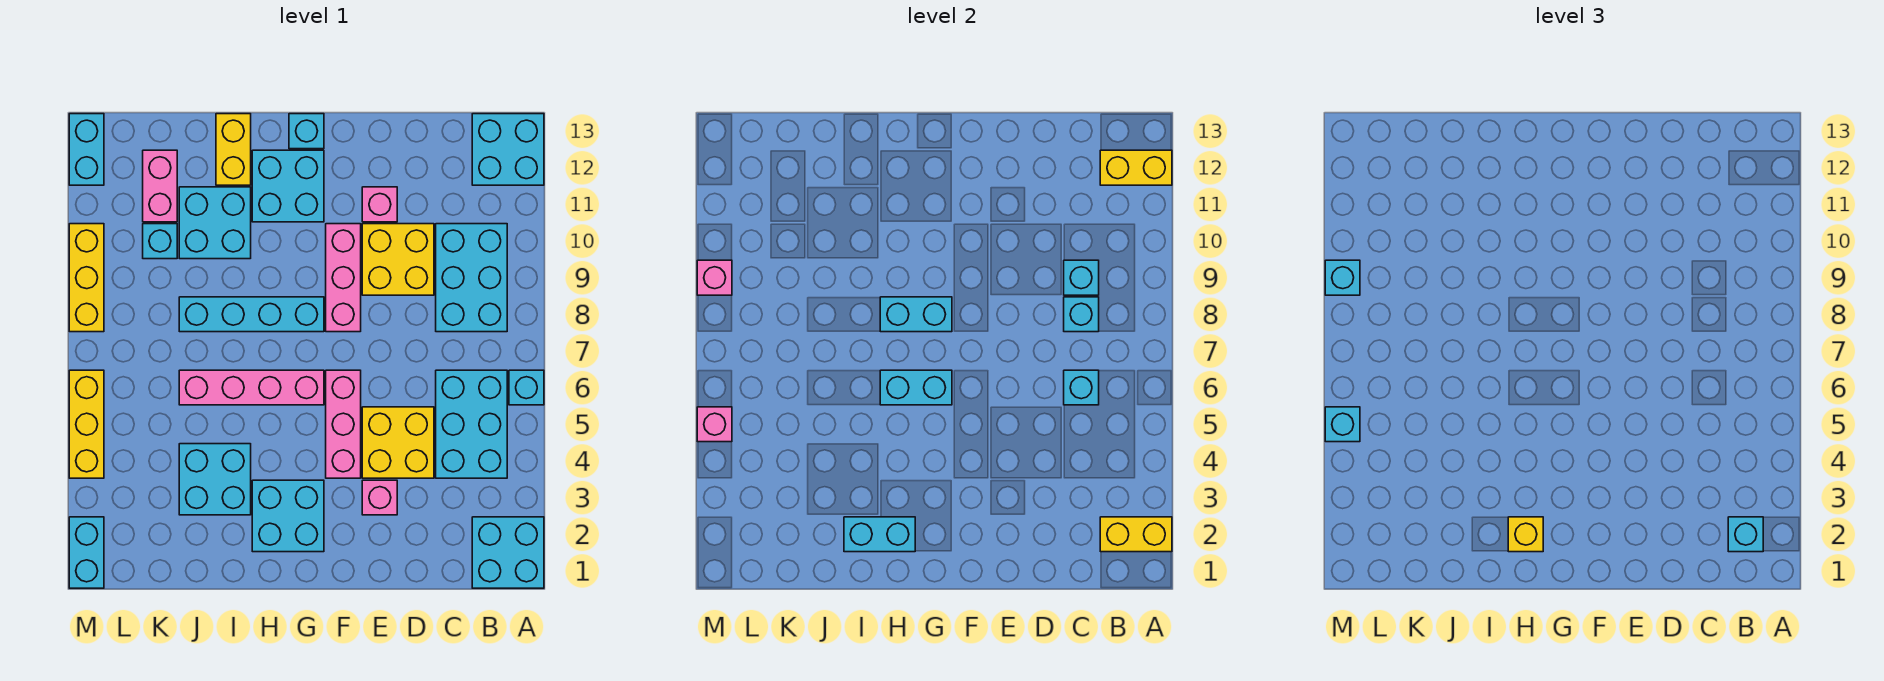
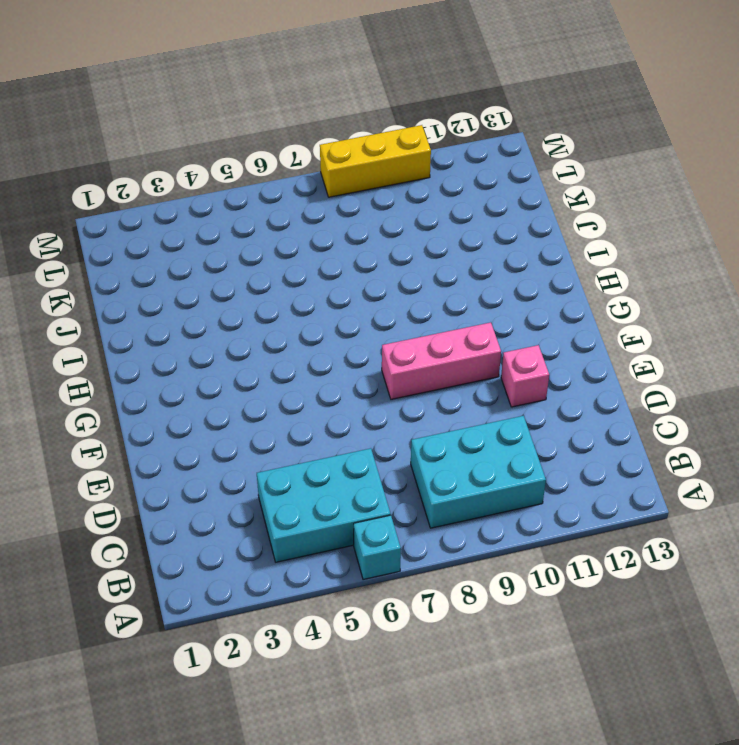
none -> cyan 2x2 brick [472,517,544,588]
none -> cyan 2x2 brick [472,114,544,185]
none -> yellow 2x2 brick [362,407,434,478]
none -> yellow 2x2 brick [362,224,434,295]

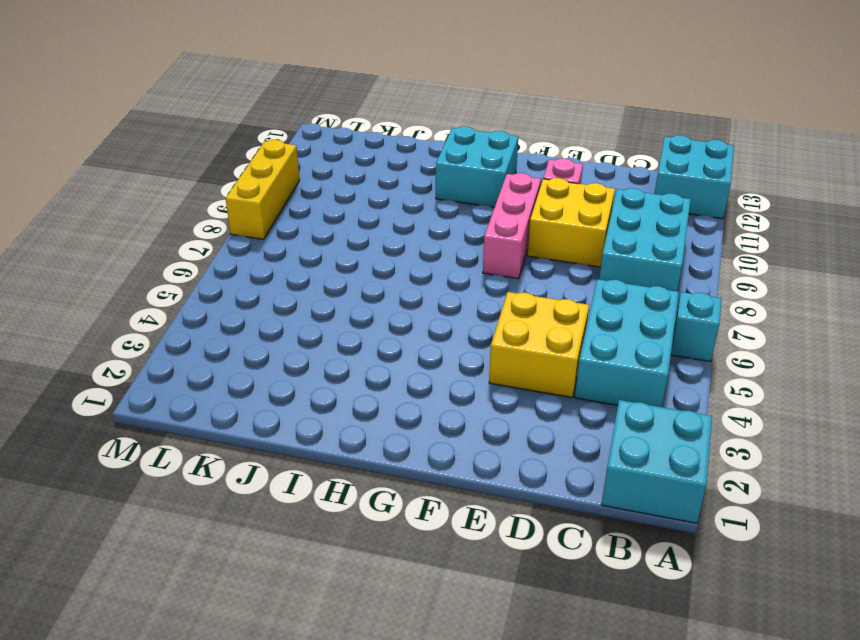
none -> pink 1x1 brick [362,480,397,515]
none -> pink 1x3 brick [326,370,361,478]
none -> cyan 2x2 brick [252,480,324,552]
none -> pink 1x4 brick [179,370,324,405]

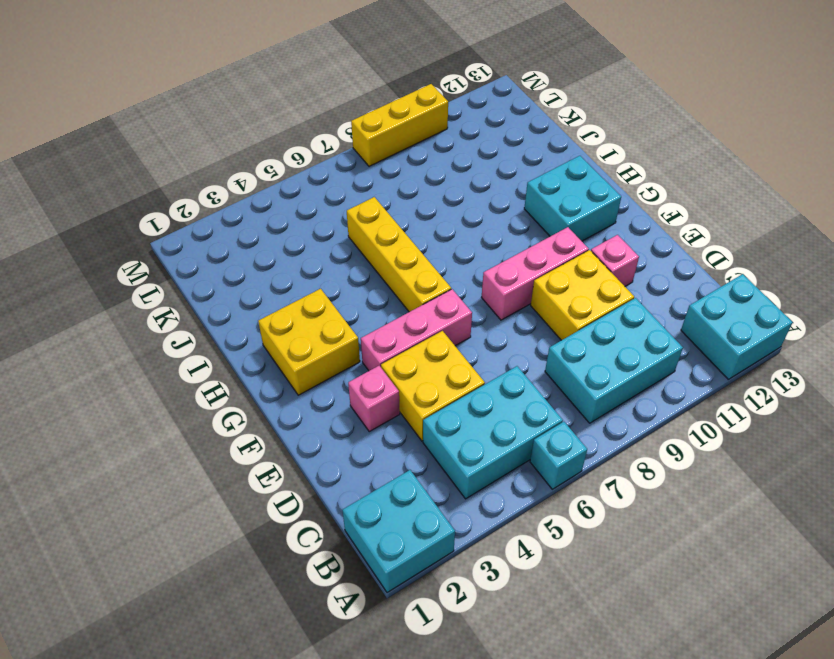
yellow 2x2 brick [258,289,360,395] -> cyan 2x2 brick [252,480,324,552]
yellow 1x4 brick [347,197,451,312] -> pink 1x4 brick [179,370,324,405]
none -> cyan 1x4 brick [179,297,324,332]
none -> cyan 1x1 brick [289,114,324,149]
none -> cyan 2x2 brick [179,444,251,515]
none -> cyan 2x2 brick [179,187,251,259]

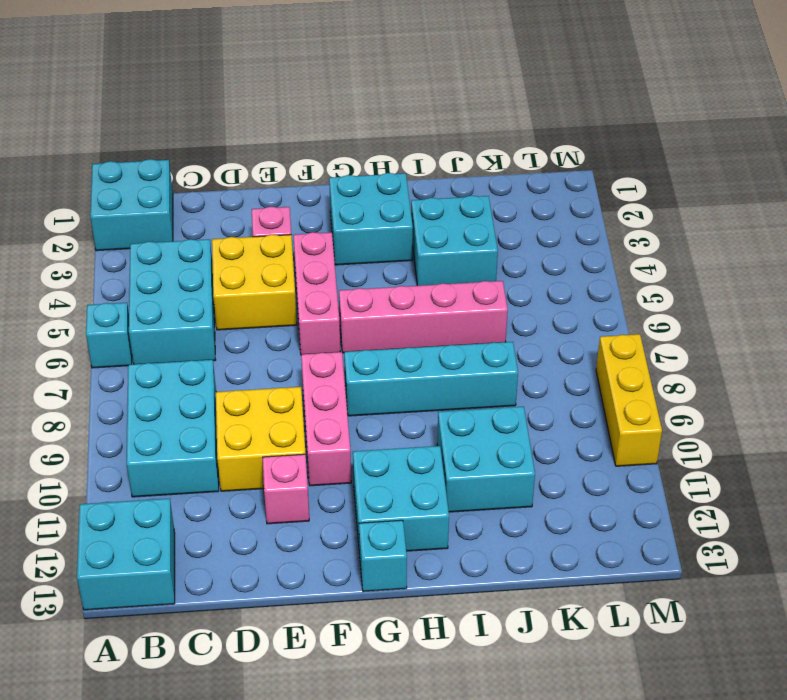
none -> yellow 1x2 brick [216,114,251,185]
none -> cyan 1x1 brick [143,224,177,259]
none -> pink 1x2 brick [143,150,177,222]
none -> cyan 1x2 brick [69,517,104,588]

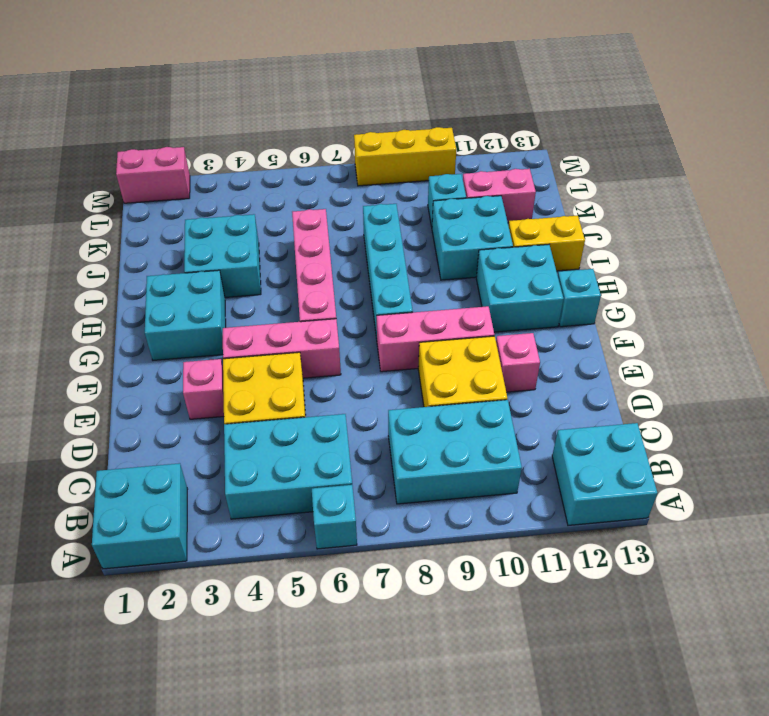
pink 1x2 brick [116,147,190,203] -> cyan 1x2 brick [69,517,104,588]
none -> yellow 1x3 brick [69,370,104,478]
none -> cyan 1x2 brick [69,114,104,185]
none -> yellow 1x2 brick [1100,517,1172,552]
none -> yellow 1x2 brick [1100,150,1172,185]

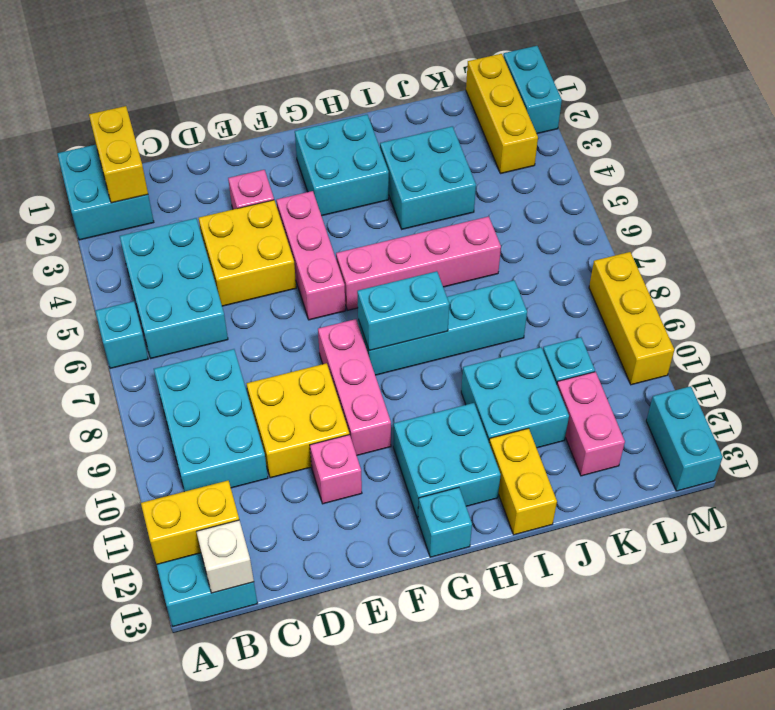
yellow 1x2 brick [89,106,148,203] -> yellow 1x2 brick turned to [1100,517,1172,552]
white 1x1 brick [196,520,254,593] -> none
yellow 1x3 brick [466,54,538,174] -> yellow 1x3 brick moved to [69,370,104,478]
none -> cyan 1x1 brick [1064,370,1099,405]
none -> cyan 1x1 brick [1064,297,1099,332]
none -> cyan 1x1 brick [1064,260,1099,295]
none -> cyan 1x2 brick [880,370,952,405]

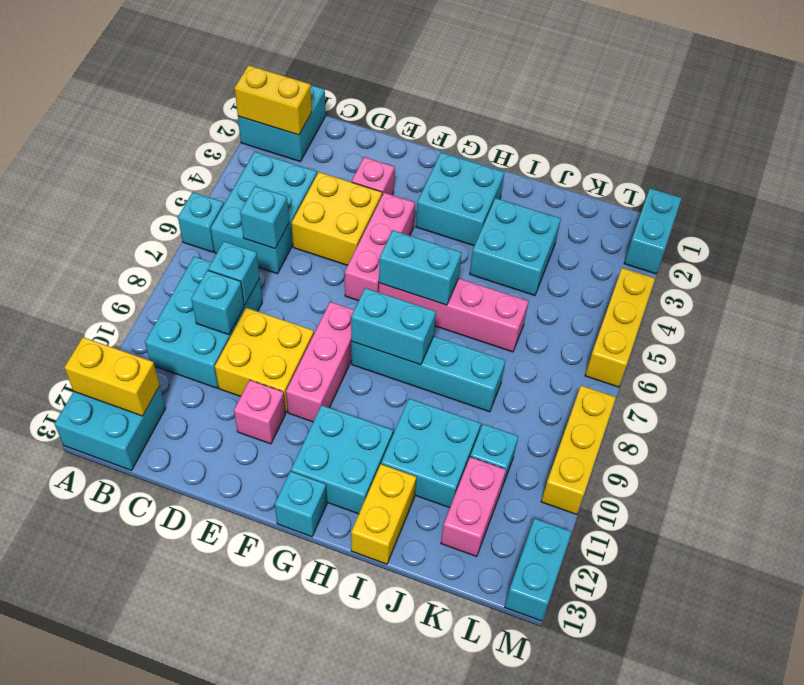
none -> cyan 1x2 brick [844,517,915,552]
none -> pink 1x1 brick [697,407,732,442]
none -> pink 1x1 brick [697,260,732,295]
none -> cyan 1x1 brick [1728,517,1763,552]

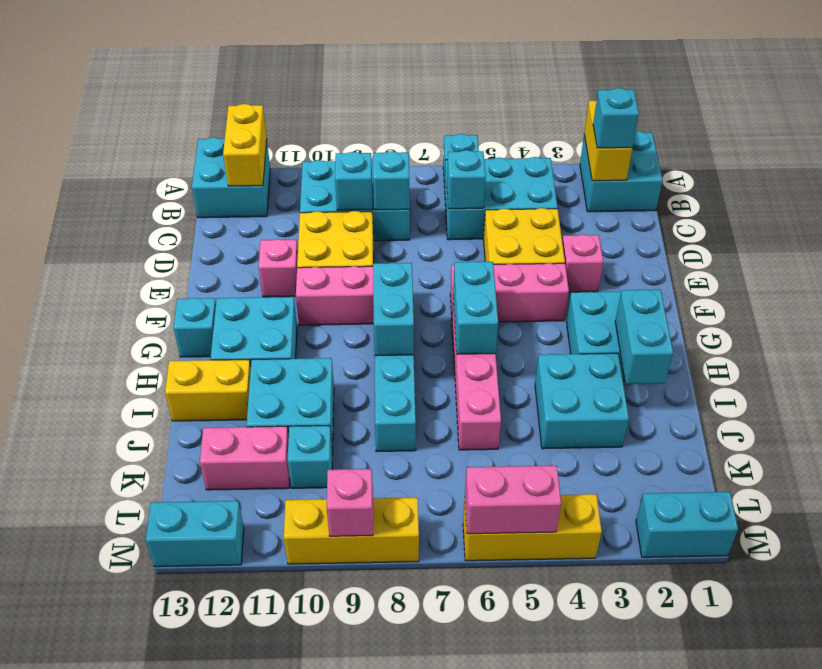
pink 1x2 brick [465,466,561,534] -> pink 1x1 brick [697,407,732,442]
none -> yellow 1x1 brick [1508,517,1543,552]
none -> cyan 1x1 brick [1325,407,1360,442]
none -> cyan 1x1 brick [1325,260,1360,295]

